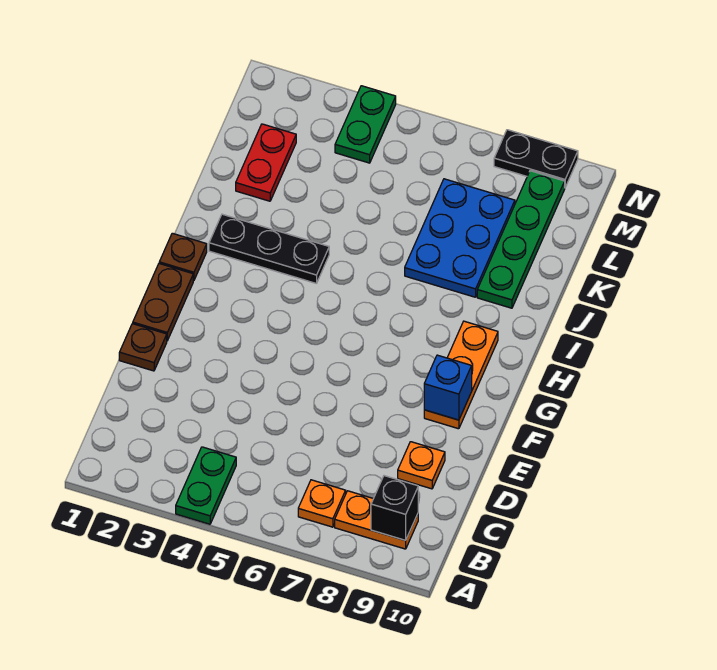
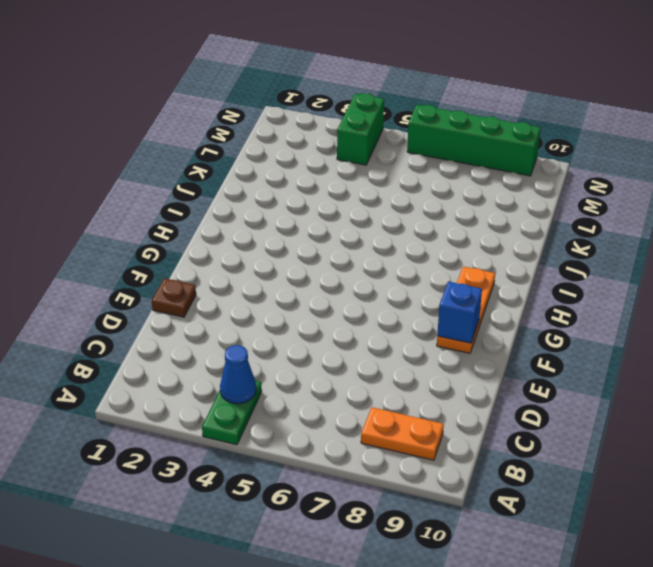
blue 1x1 cone [220,345,256,404] -> none
green 1x2 brick [337,93,384,165] -> green 1x2 plate [335,86,396,163]
green 1x4 brick [407,105,540,176] -> black 1x2 plate [494,130,578,187]
none -> orange 1x1 plate [298,480,346,527]
none -> orange 1x1 plate [398,442,445,489]
none -> brown 1x2 plate [133,264,193,341]

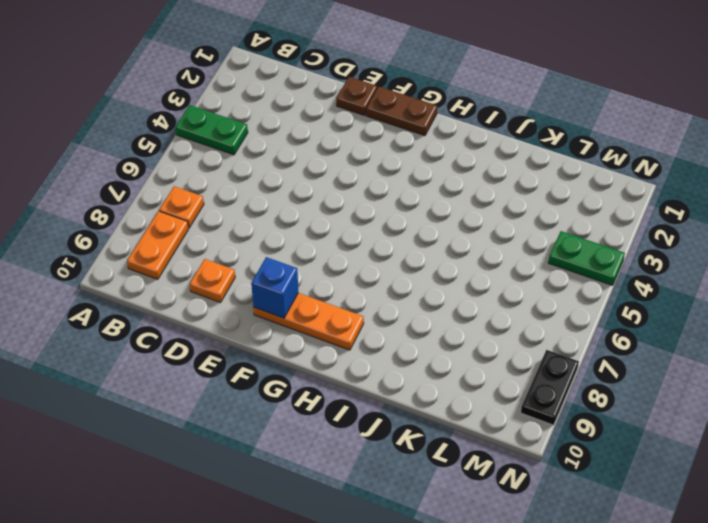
none -> brown 1x1 plate [159,233,207,281]
none -> black 1x3 plate [209,214,329,284]
none -> blue 2x3 plate [405,179,515,297]

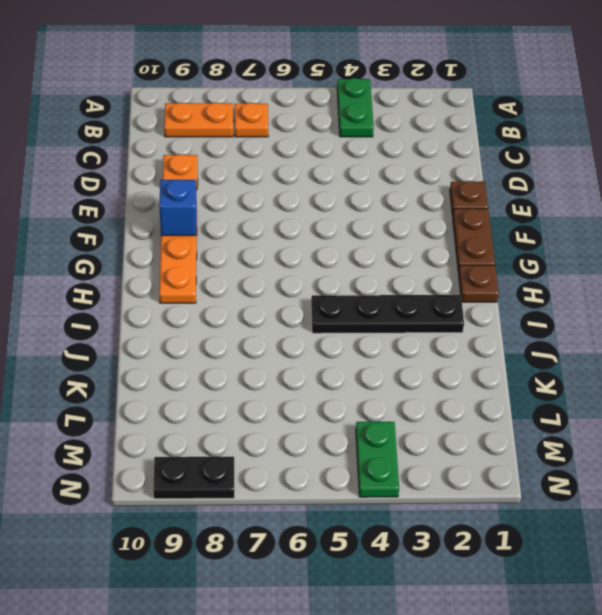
black 1x4 plate [311,295,464,333] -> black 1x3 plate [209,214,329,284]
none -> blue 2x3 plate [405,179,515,297]
none -> green 1x4 plate [477,171,565,308]
none -> red 1x2 plate [236,124,296,201]

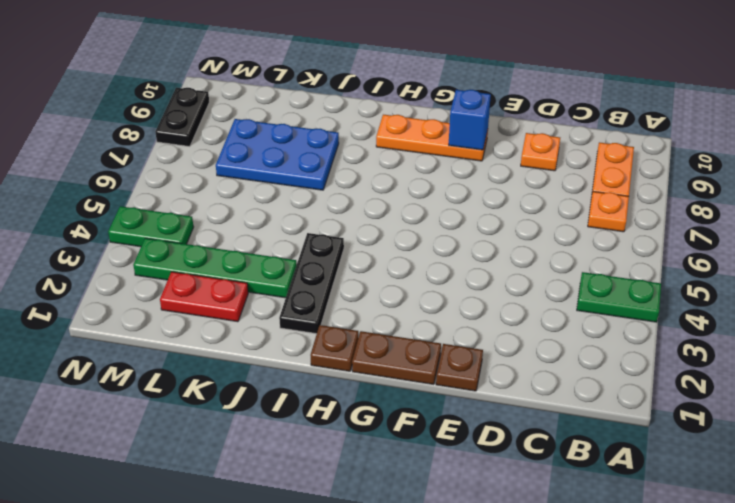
green 1x4 plate [133,238,297,298] -> green 1x4 plate moved to [477,171,565,308]
none -> black 1x1 brick [371,476,418,540]

